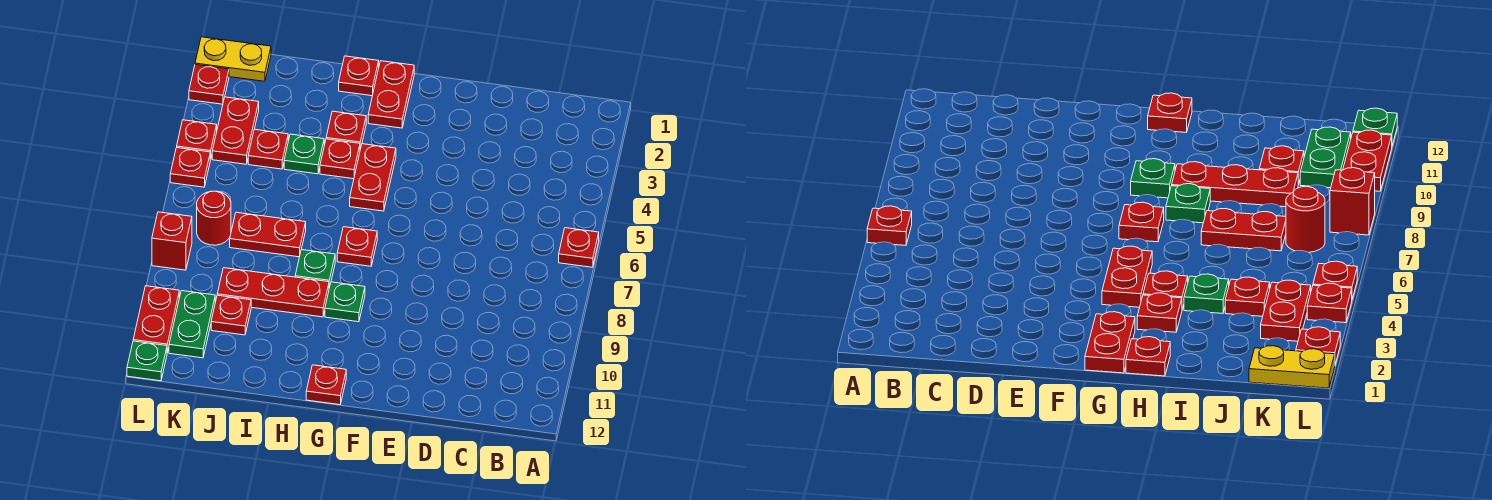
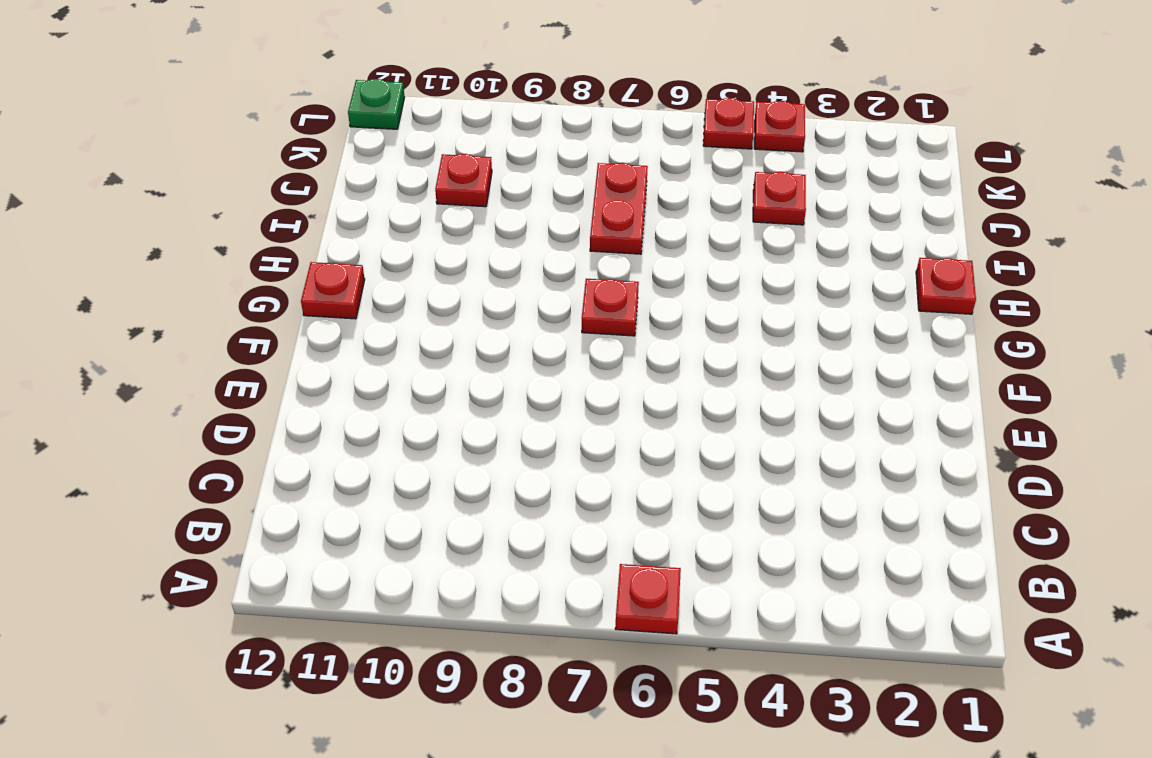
none -> red 1x2 plate [368,61,414,128]
none -> red 1x2 plate [350,144,396,211]
none -> green 1x1 plate [325,282,365,322]

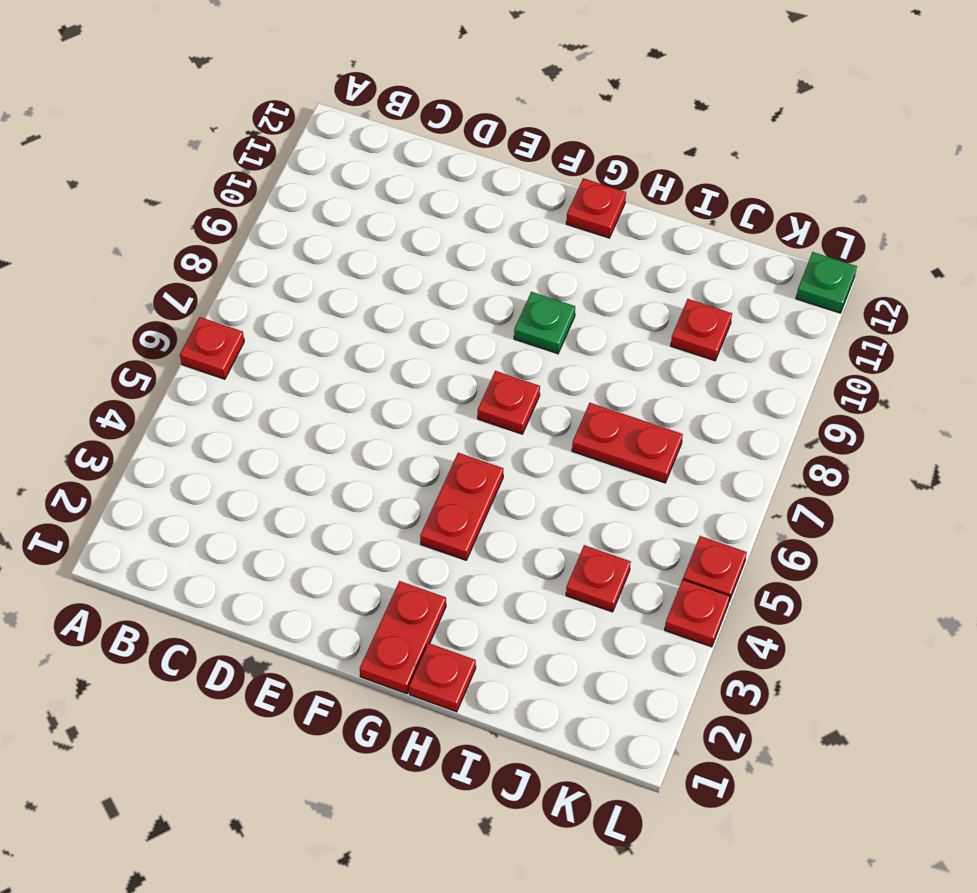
none -> red 1x1 plate [326,111,366,149]
none -> red 1x1 plate [320,139,360,179]
none -> green 1x1 plate [295,250,335,288]

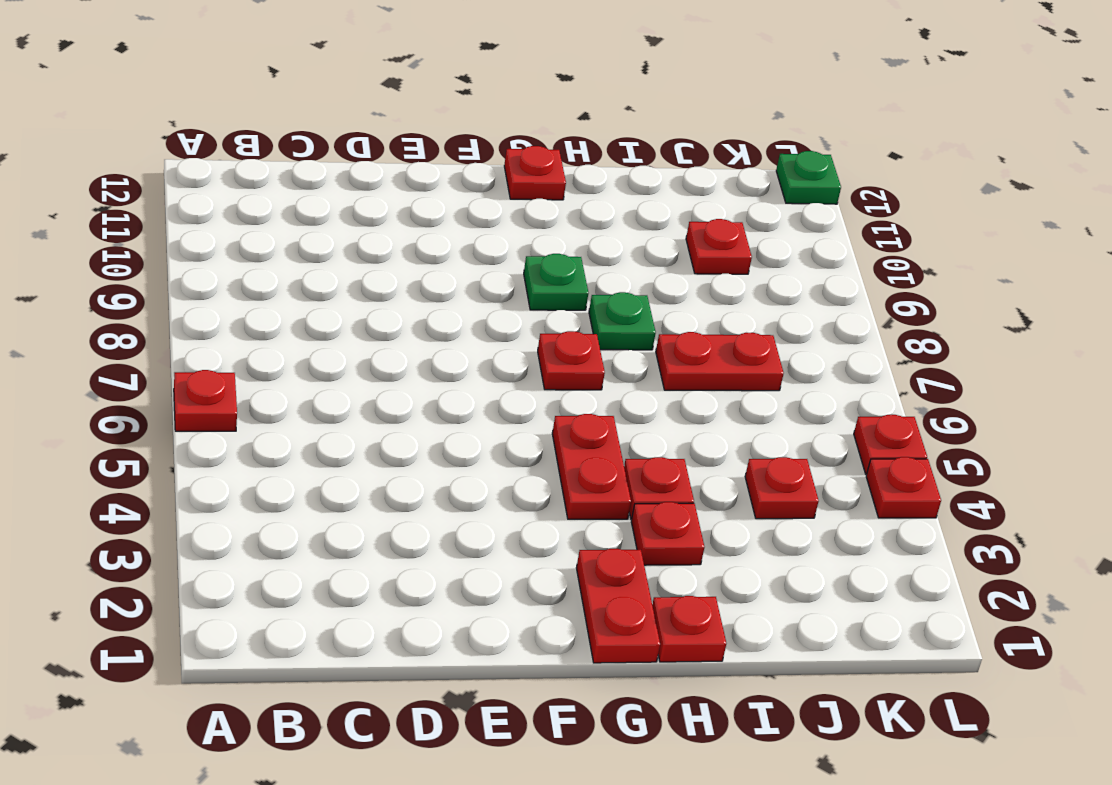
none -> red 1x3 plate [217,268,329,317]
none -> green 1x1 plate [284,134,324,174]
none -> yellow 1x2 plate [195,37,271,81]

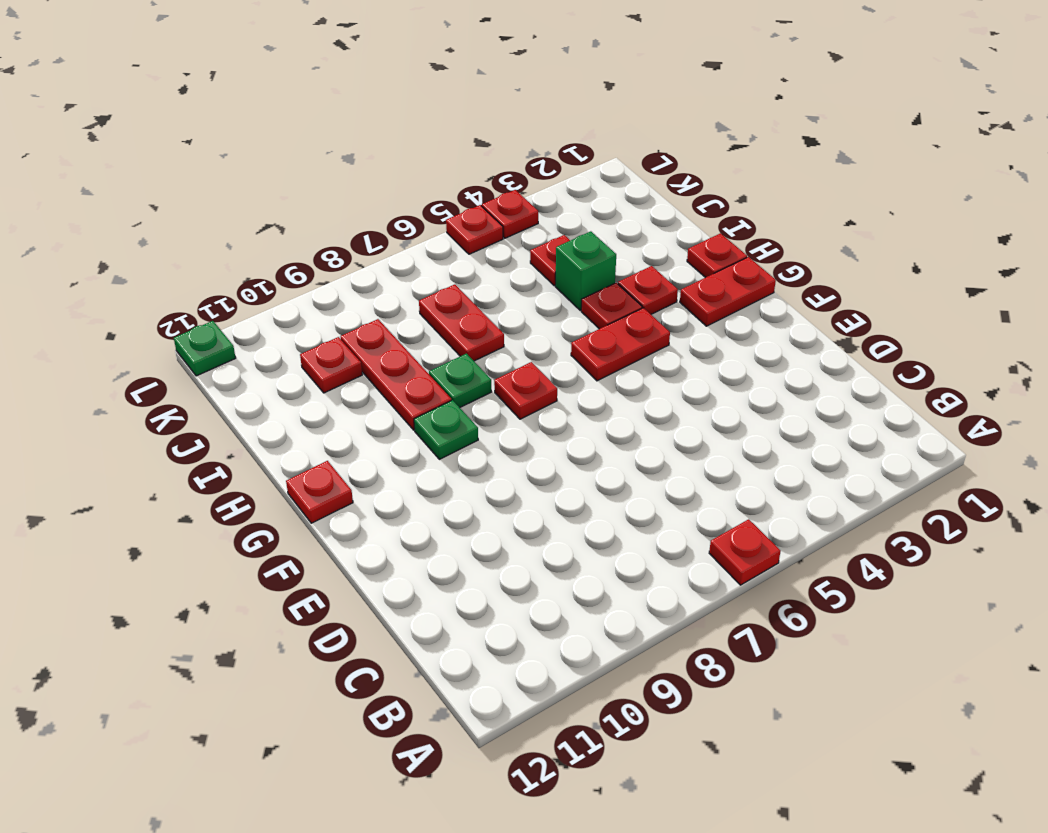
green 1x1 brick [555,231,616,310] -> green 1x1 plate [284,134,324,174]
none -> yellow 1x2 plate [195,37,271,81]
none -> red 1x2 plate [212,97,259,164]
none -> red 1x1 round brick [197,191,231,245]

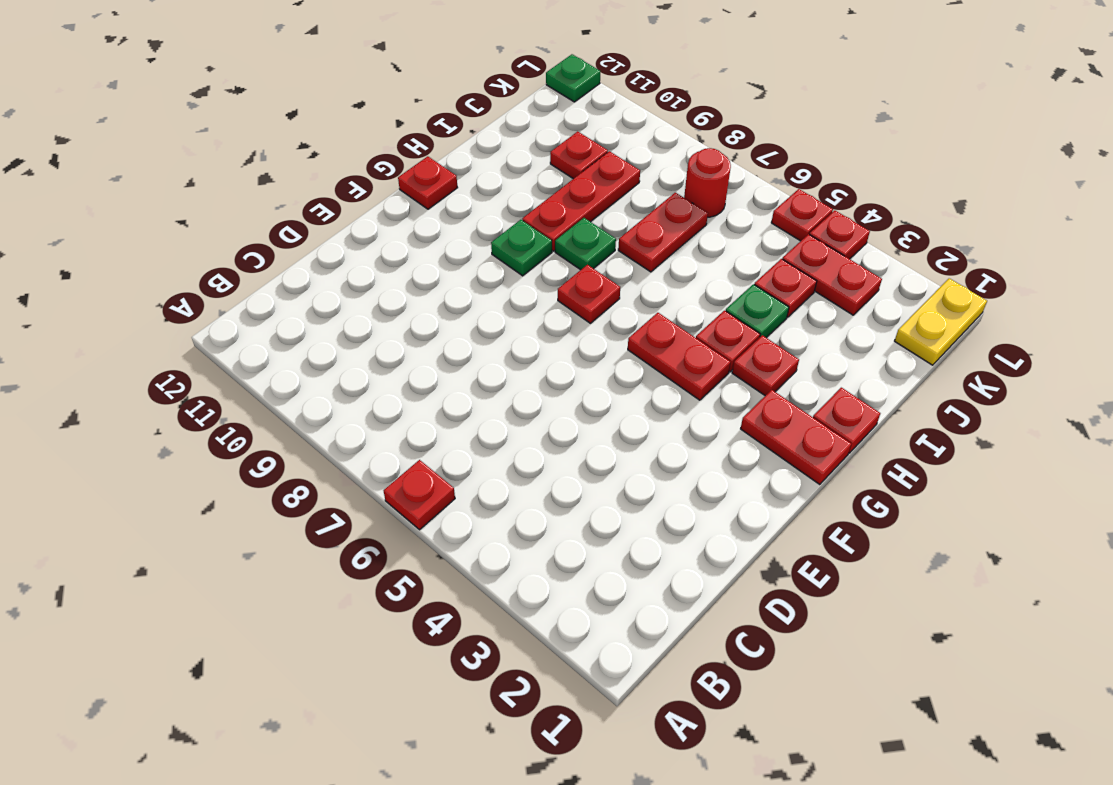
none -> green 1x2 plate [169,291,215,358]
none -> red 1x1 plate [189,65,229,104]
none -> red 1x1 brick [152,212,192,270]

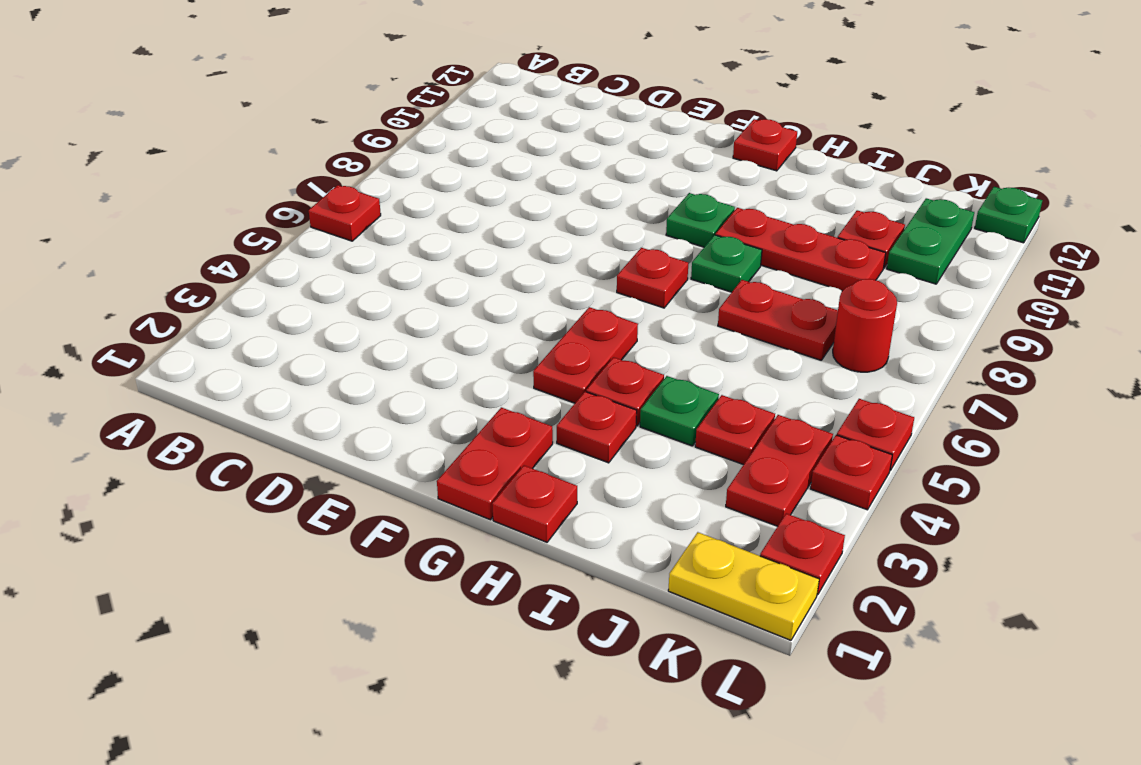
none -> red 1x1 brick [152,212,192,270]
none -> red 1x2 plate [133,286,179,353]

